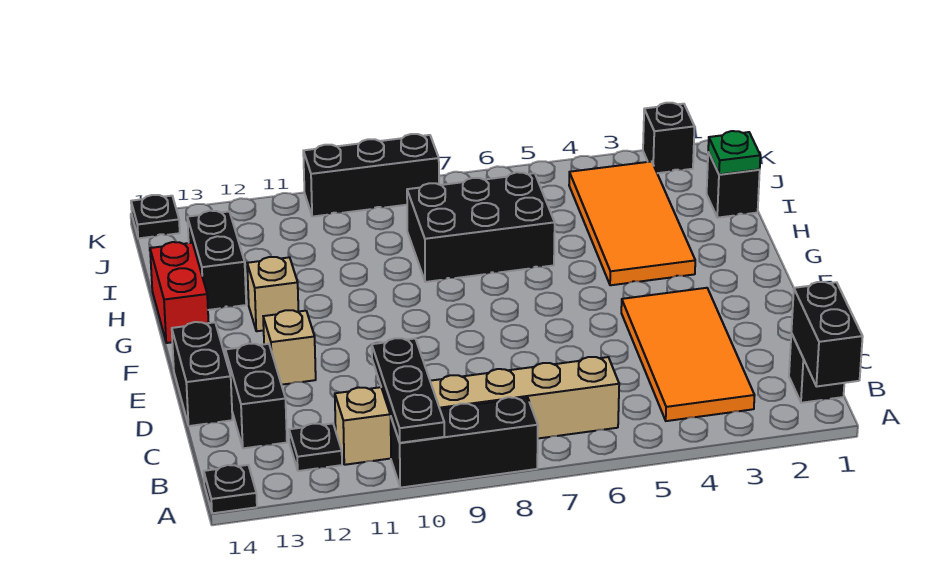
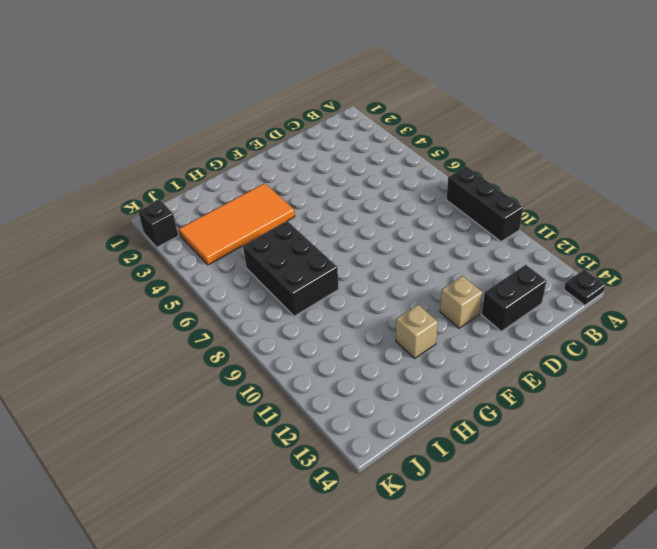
none -> black 1x1 brick [789,333,844,403]
none -> orange 2x4 tile [621,288,755,421]
none -> tan 1x6 brick [335,357,619,465]

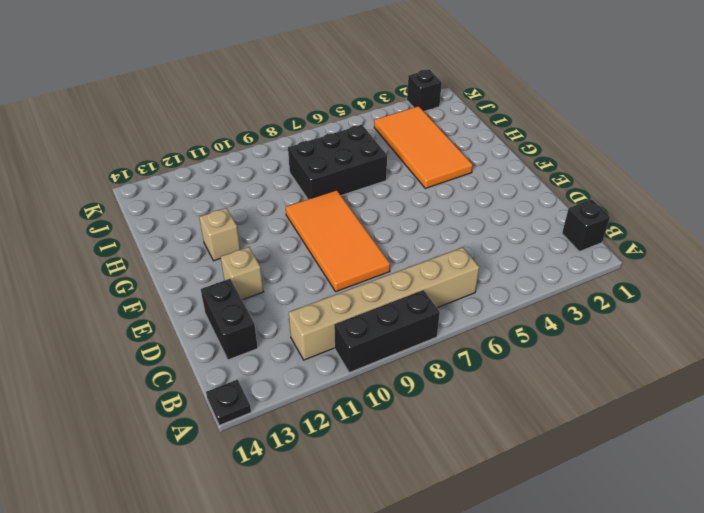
orange 2x4 tile [286,190,390,292] -> orange 2x4 tile moved to [621,288,755,421]
none -> black 1x1 plate [289,423,342,471]
none -> black 1x2 brick [172,322,232,426]
none -> red 1x2 brick [150,242,209,343]

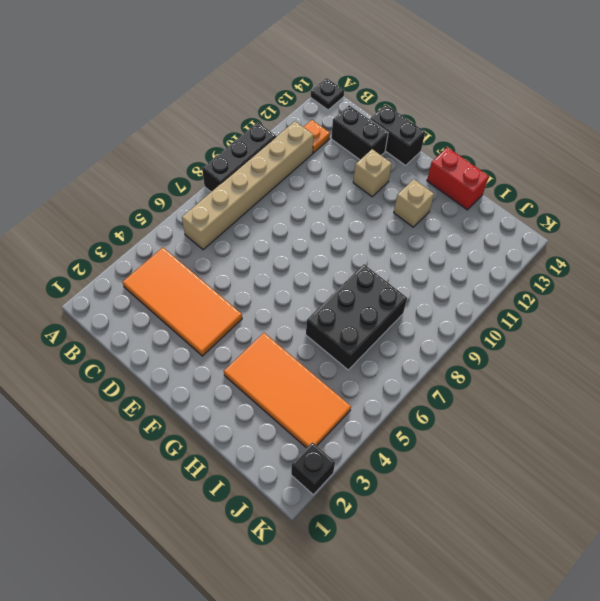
orange 1x1 plate [304,120,330,153] -> black 1x1 plate [289,423,342,471]
none -> black 1x1 brick [789,333,844,403]
none -> black 1x2 brick [187,211,246,310]
none -> black 1x1 brick [707,152,760,218]

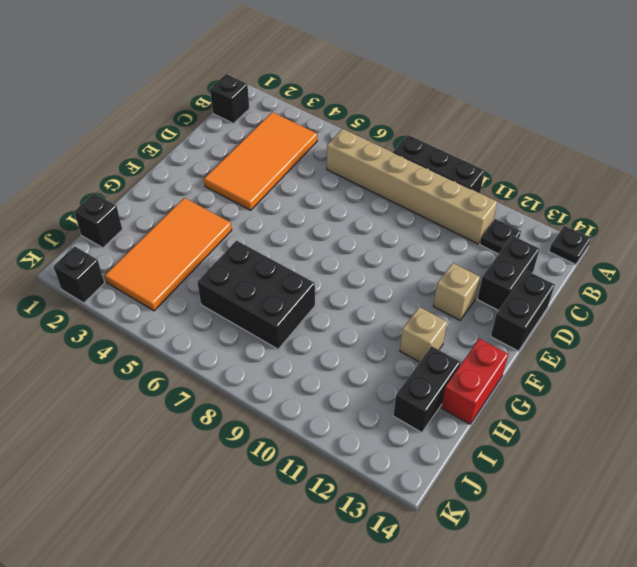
none -> black 1x3 brick [303,134,439,217]
none -> black 1x1 plate [131,195,180,238]
none -> black 1x2 brick [791,282,863,387]

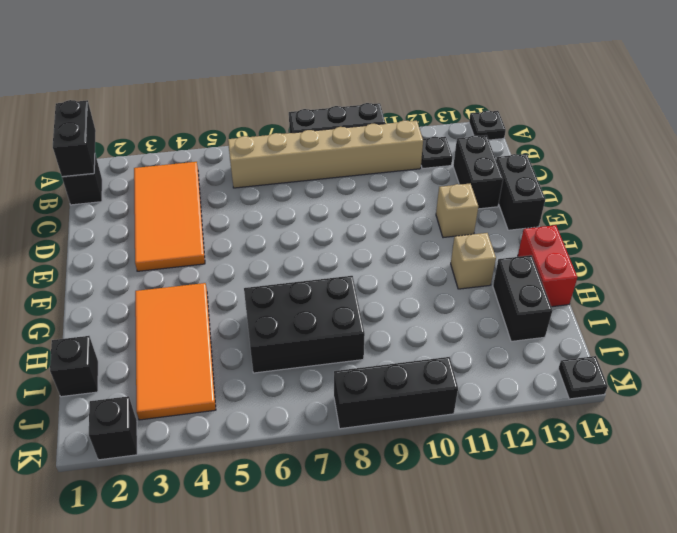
none -> black 1x3 plate [372,338,444,443]
none -> green 1x1 plate [708,131,760,174]

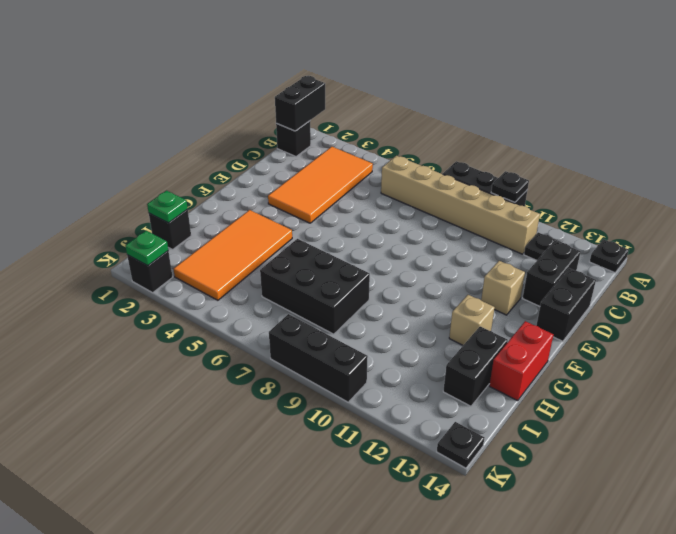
black 1x1 plate [491,171,529,202] -> black 1x3 plate [372,338,444,443]
green 1x1 plate [125,231,168,266] -> none

